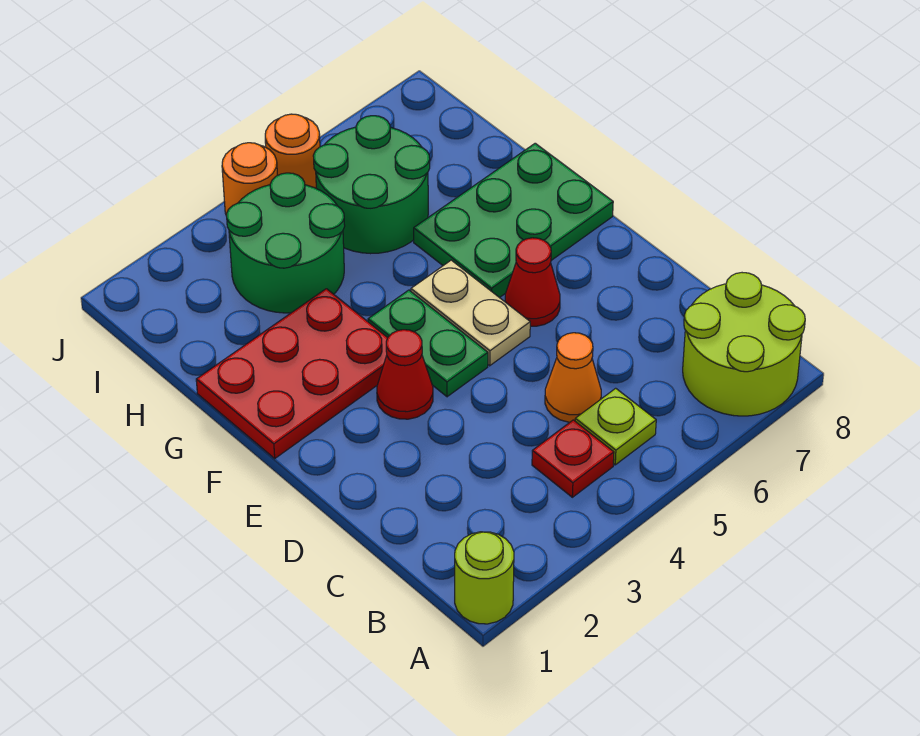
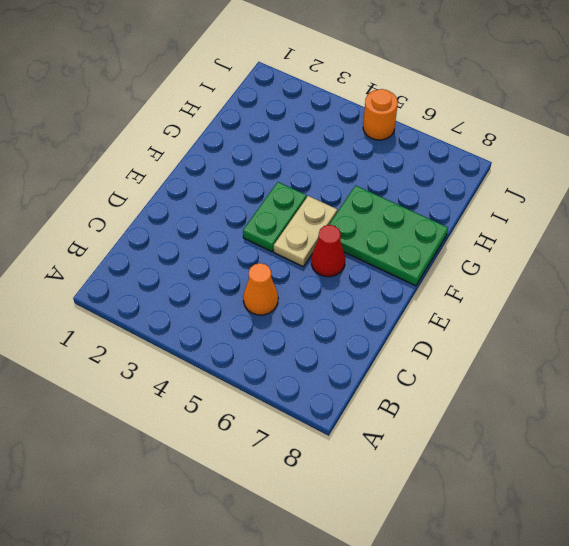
none -> lime 1x1 round brick [455,532,514,624]
none -> lime 2x2 round brick [683,273,805,416]
none -> red 1x1 plate [532,420,614,497]

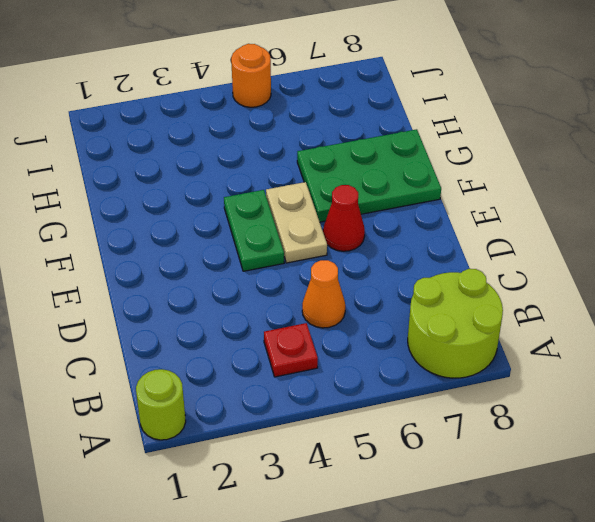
none -> lime 1x1 plate [575,388,656,465]
none -> red 1x1 cone [377,330,433,419]
none -> red 2x3 plate [196,289,388,458]

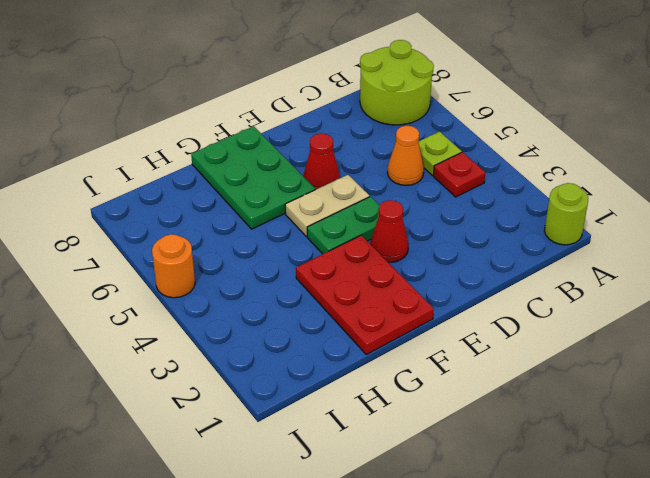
none -> green 2x2 round brick [227,173,345,313]
none -> green 2x2 round brick [313,116,430,254]
none -> orange 1x1 round brick [222,143,278,216]

